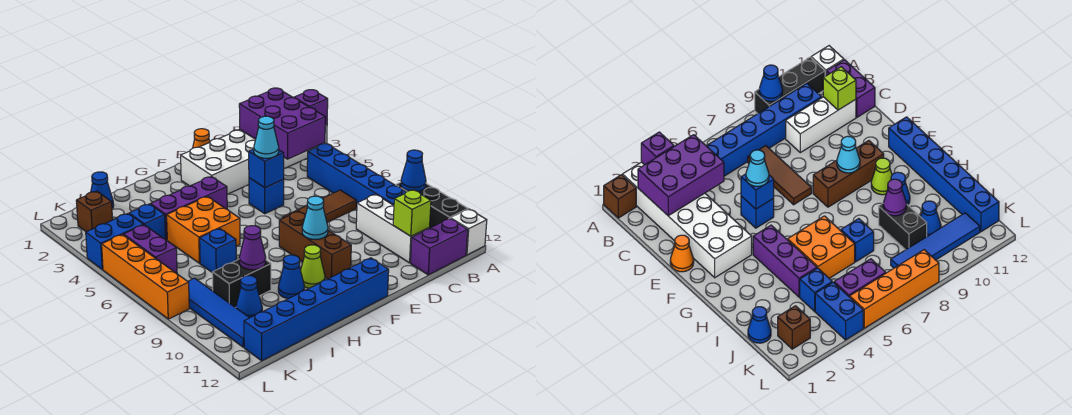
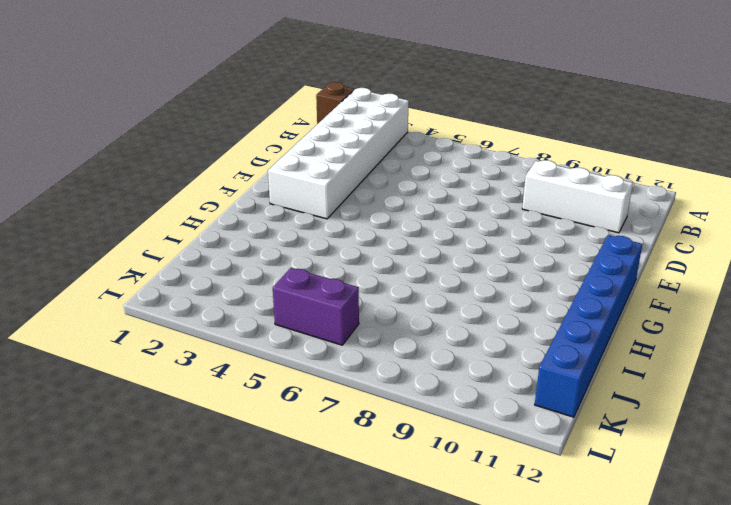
none -> black 1x3 brick [396,182,468,228]
none -> white 1x1 brick [451,209,487,255]
none -> blue 1x6 brick [307,144,406,208]
none -> purple 1x2 brick [411,218,468,275]

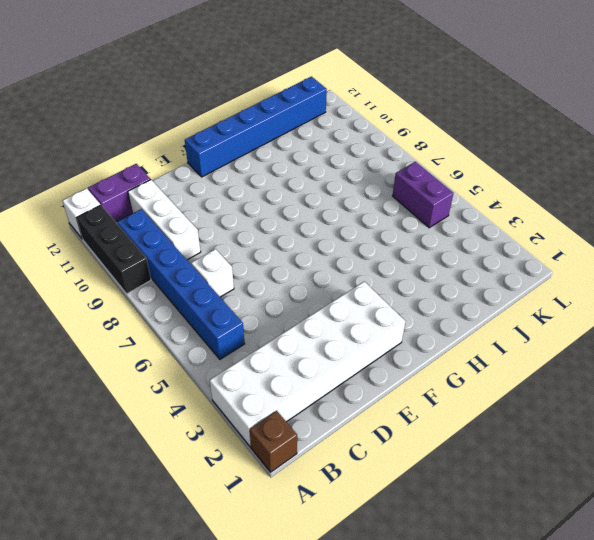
white 1x1 brick [191,249,234,297] -> brown 1x3 tile [282,190,357,222]
none -> orange 1x1 cone [193,129,210,148]
none -> blue 1x1 brick [249,178,284,214]
none -> brown 1x3 brick [279,211,351,279]
none -> purple 1x3 brick [150,176,227,240]

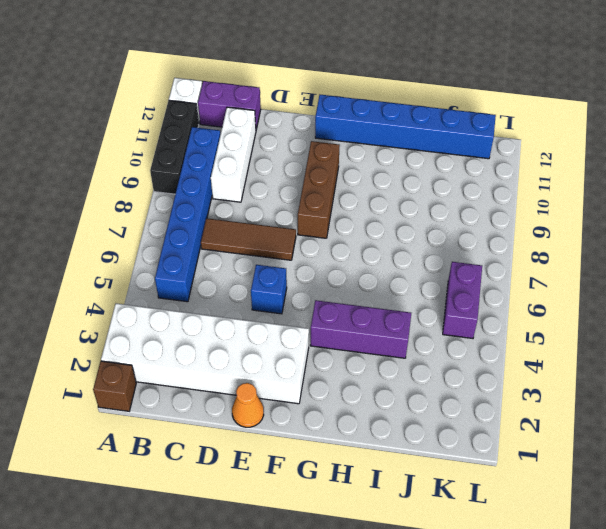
none -> lime 1x1 cone [301,245,325,288]
none -> orange 2x2 brick [167,197,240,263]
none -> blue 1x1 cone [278,255,304,299]
none -> blue 1x1 brick [200,229,236,272]

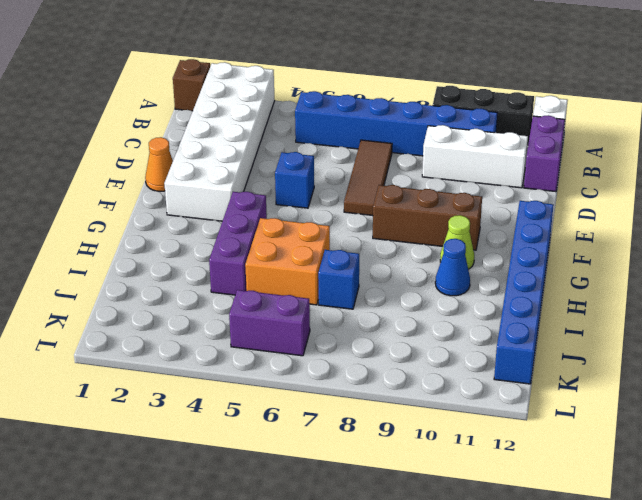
none -> black 1x2 brick [212,259,271,308]
none -> blue 1x1 cone [91,172,114,209]
none -> blue 1x1 brick [129,204,166,240]
none -> blue 1x1 cone [236,276,262,318]

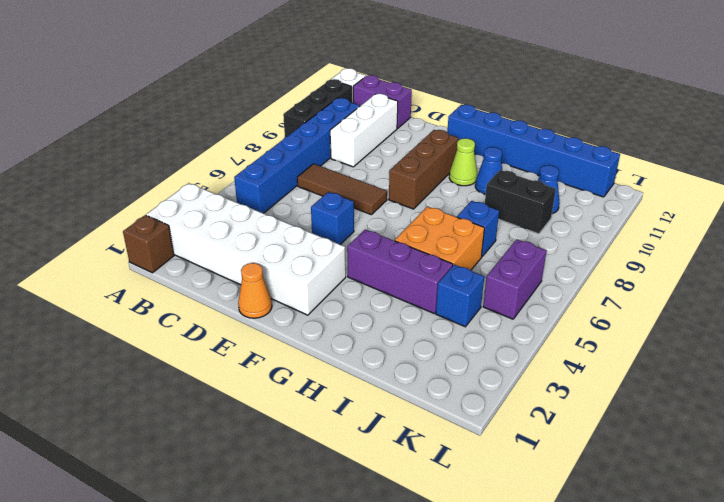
none -> blue 1x1 cone [91,172,114,209]
none -> brown 1x1 brick [76,191,113,232]
none -> blue 1x2 brick [86,214,143,270]
none -> blue 1x4 tile [188,278,249,347]

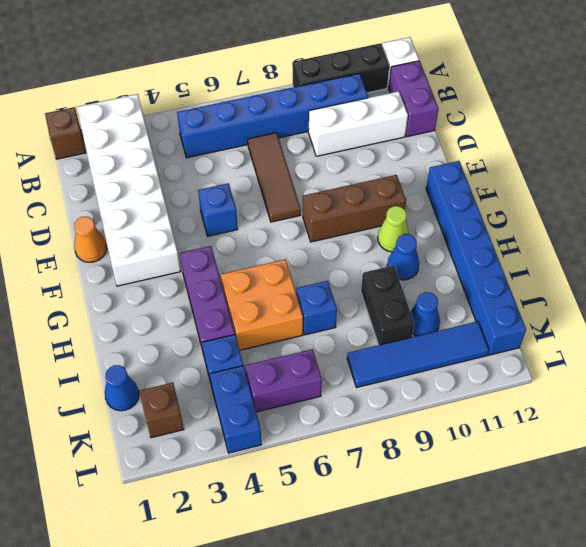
none -> orange 1x4 brick [102,235,189,319]
none -> purple 1x1 brick [294,90,328,125]
none -> blue 1x1 cone [401,150,426,192]
none -> purple 2x3 brick [239,88,325,159]

